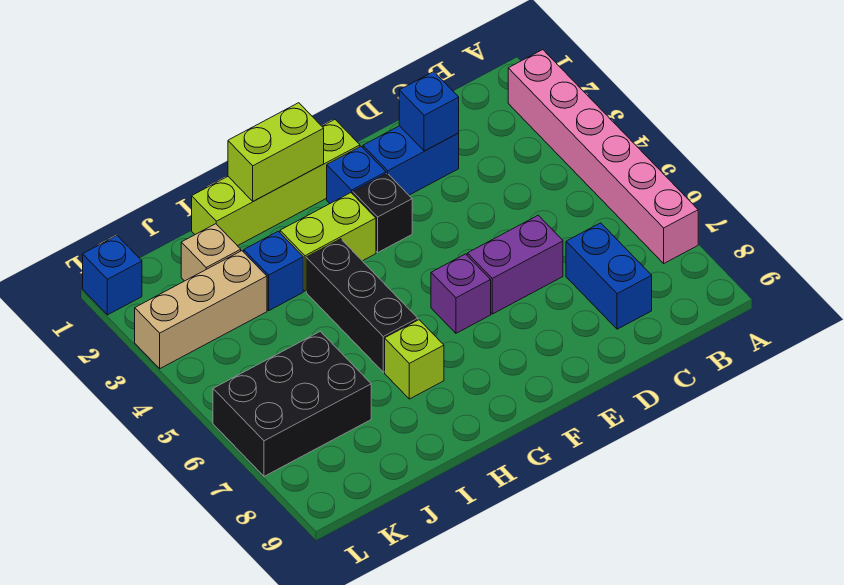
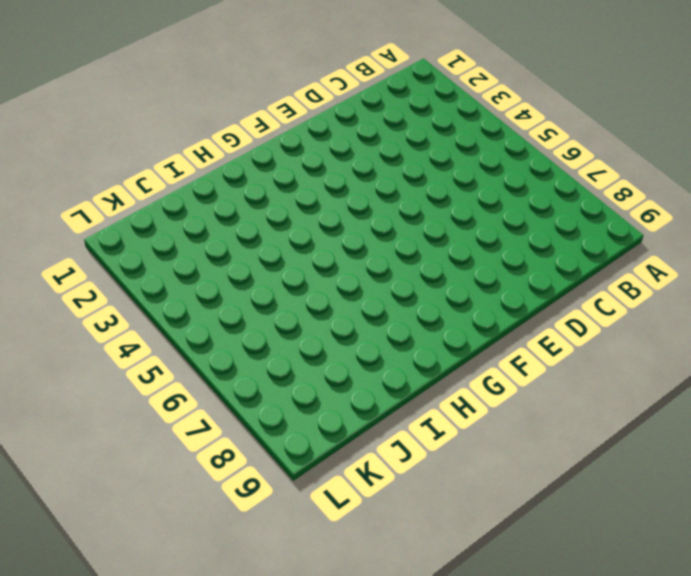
none -> pink 1x6 brick [508,50,698,263]
none -> blue 1x2 brick [566,223,652,329]
none -> blue 1x2 brick [363,126,459,195]

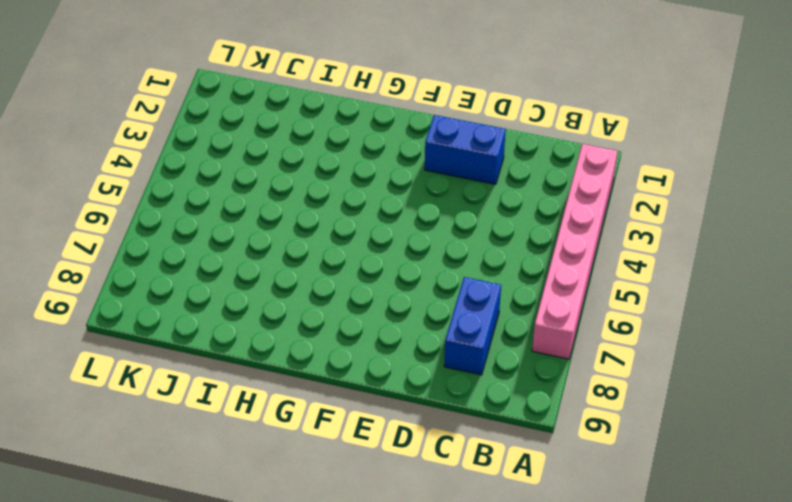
none -> purple 1x2 brick [467,215,563,314]
none -> lime 1x4 brick [192,120,360,246]
none -> blue 1x1 brick [327,146,386,203]

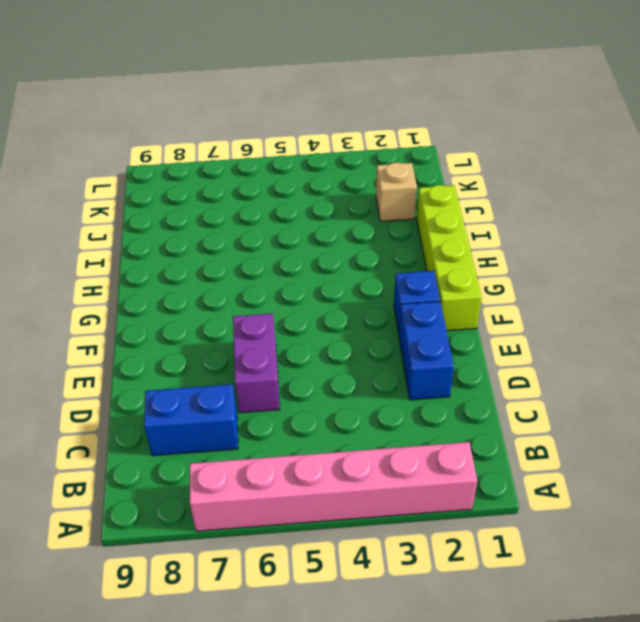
none -> black 1x1 brick [353,173,412,252]
none -> purple 1x1 brick [431,254,491,333]
none -> lime 1x2 brick [280,193,376,291]

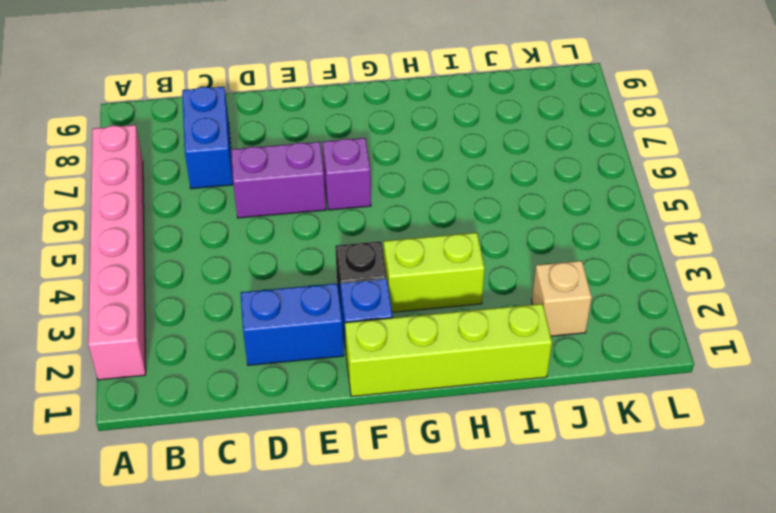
none -> black 1x3 brick [306,239,418,372]
none -> lime 1x1 brick [385,320,444,399]
none -> blue 1x1 brick [244,231,303,310]

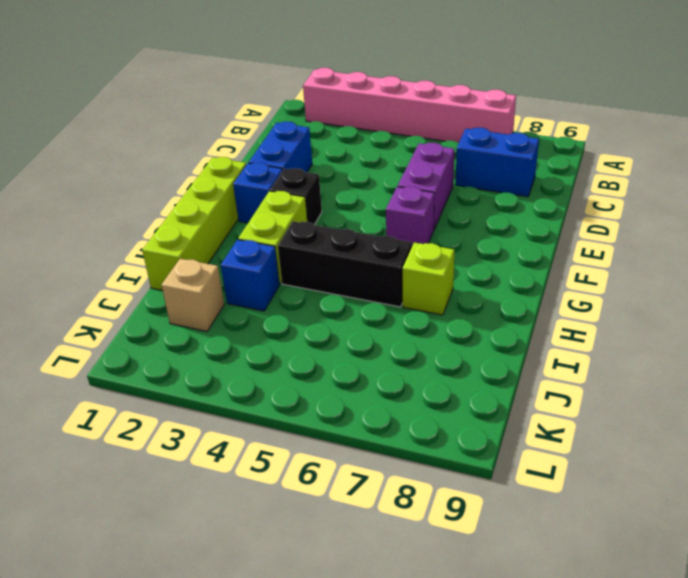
none -> tan 1x3 brick [135,251,267,369]
none -> black 2x3 brick [213,331,371,476]
none -> blue 1x1 brick [83,236,142,315]

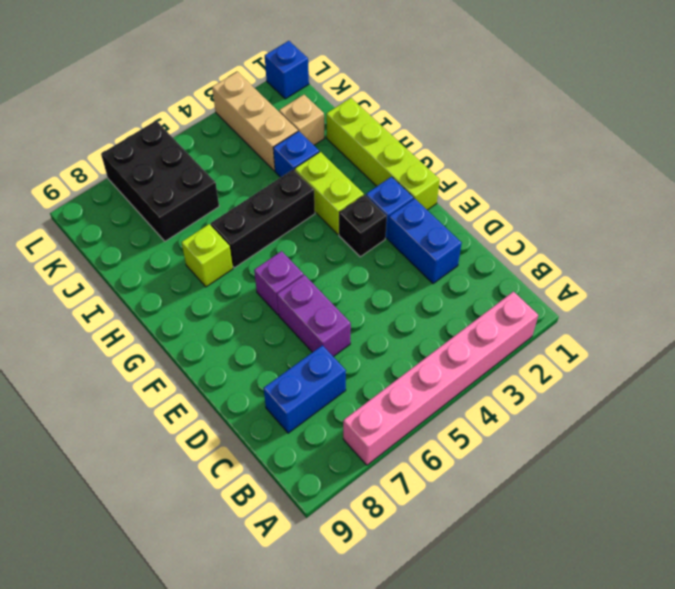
none -> blue 1x1 brick [399,72,459,151]
none -> lime 1x2 brick [228,103,324,201]

